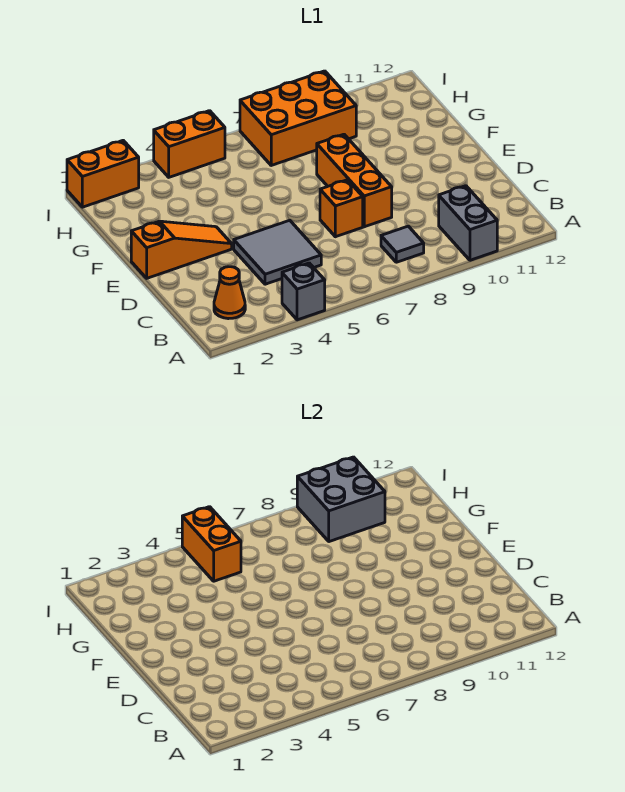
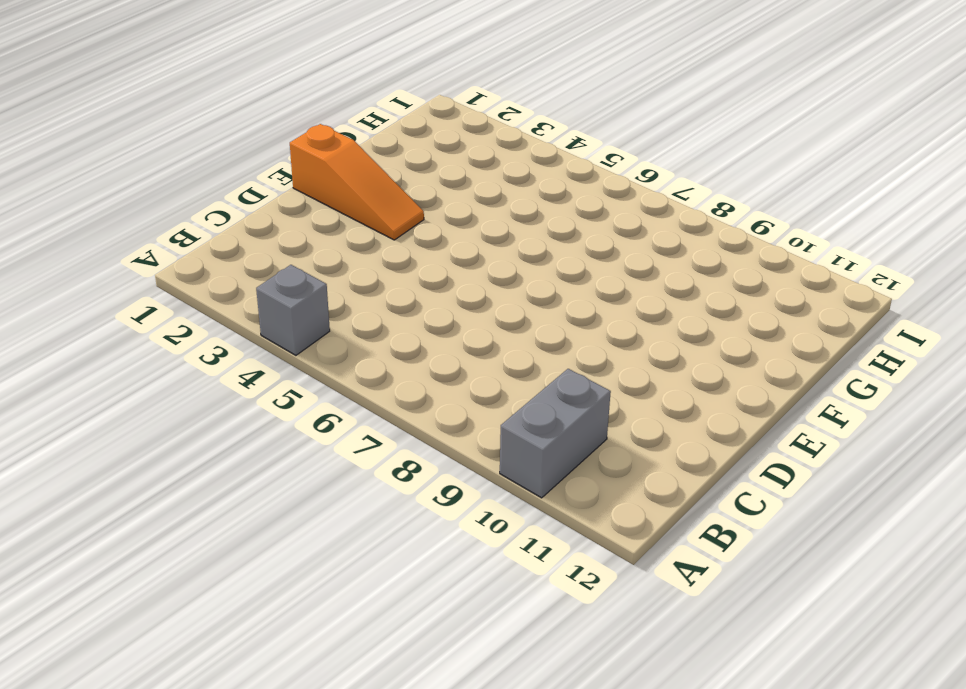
none -> orange 1x1 cone [214,267,245,319]
none -> grey 1x1 tile [381,226,424,262]
none -> grey 2x2 tile [234,220,321,284]

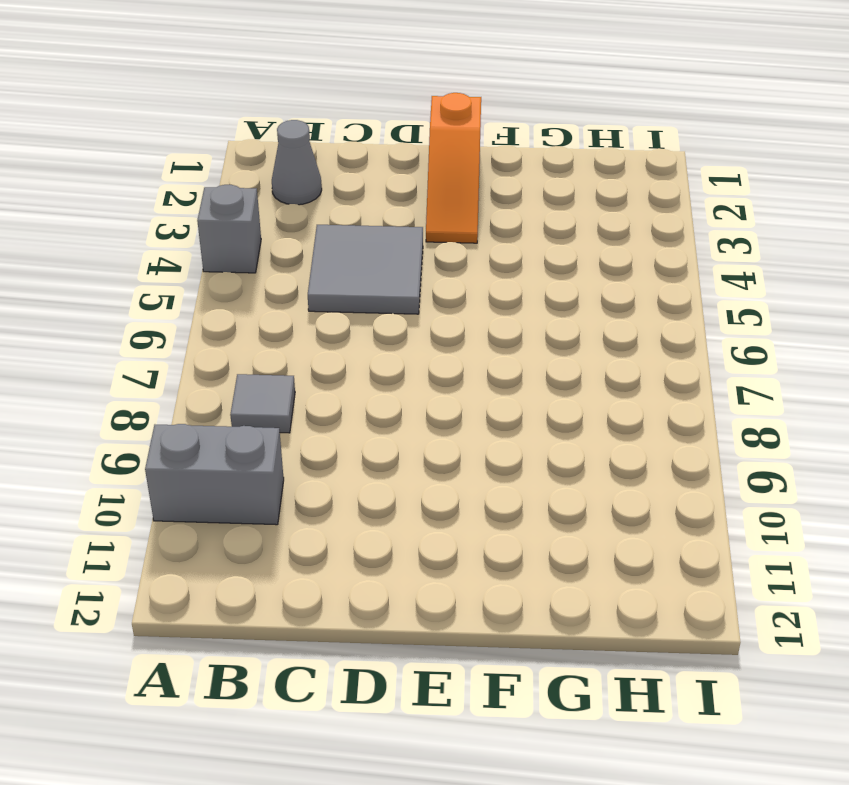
grey 1x1 cone [272,120,322,205] -> orange 1x1 cone [214,267,245,319]
none -> orange 1x1 brick [320,180,363,237]
none -> orange 1x3 brick [317,134,392,227]
none -> orange 2x3 brick [240,71,356,165]

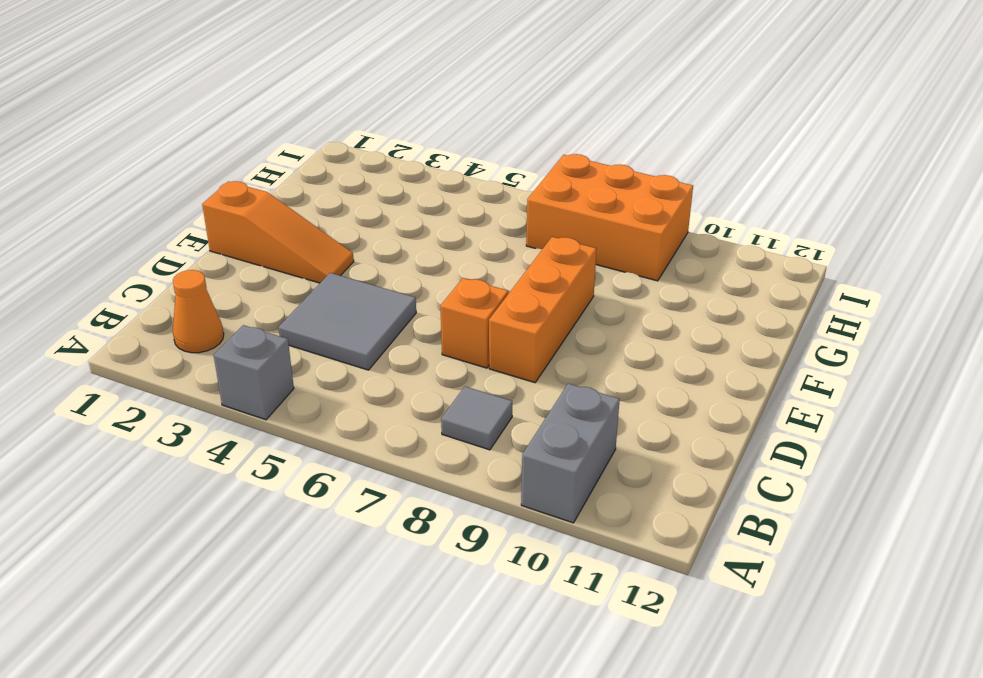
none -> orange 1x2 brick [67,141,139,207]
none -> orange 1x2 brick [154,111,225,177]
none -> orange 1x2 brick [182,507,241,581]

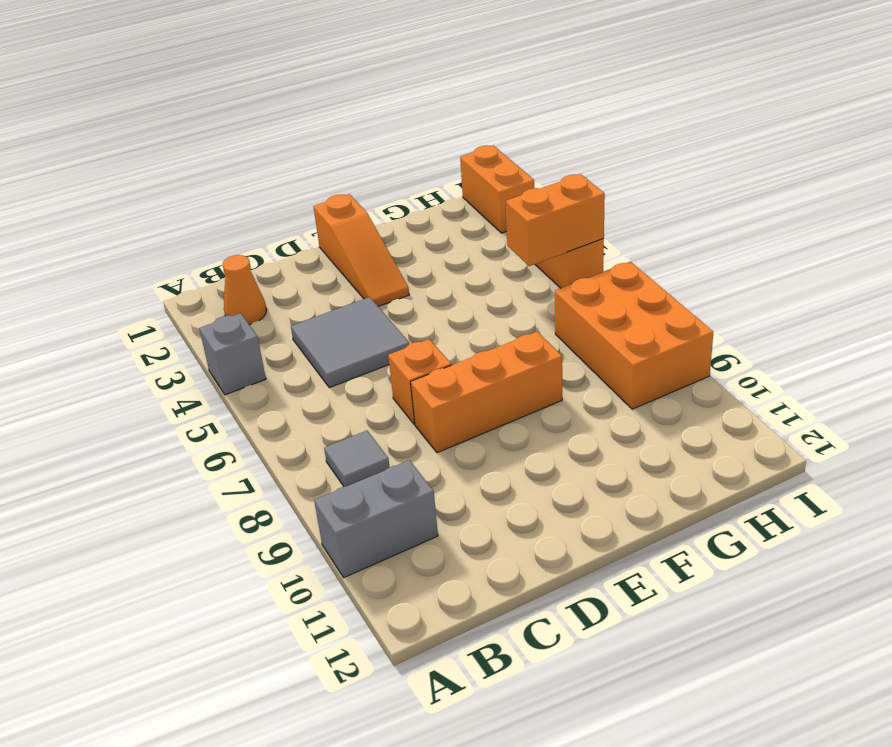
none -> grey 2x2 brick [297,457,385,542]

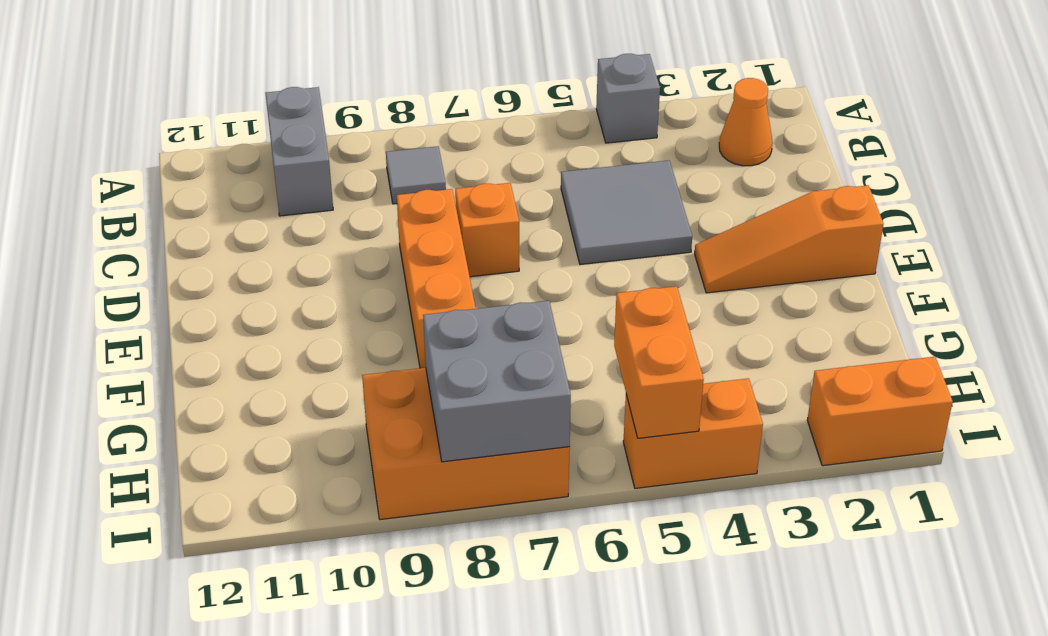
grey 2x2 brick [423,301,571,462] -> grey 2x2 brick moved to [297,457,385,542]

